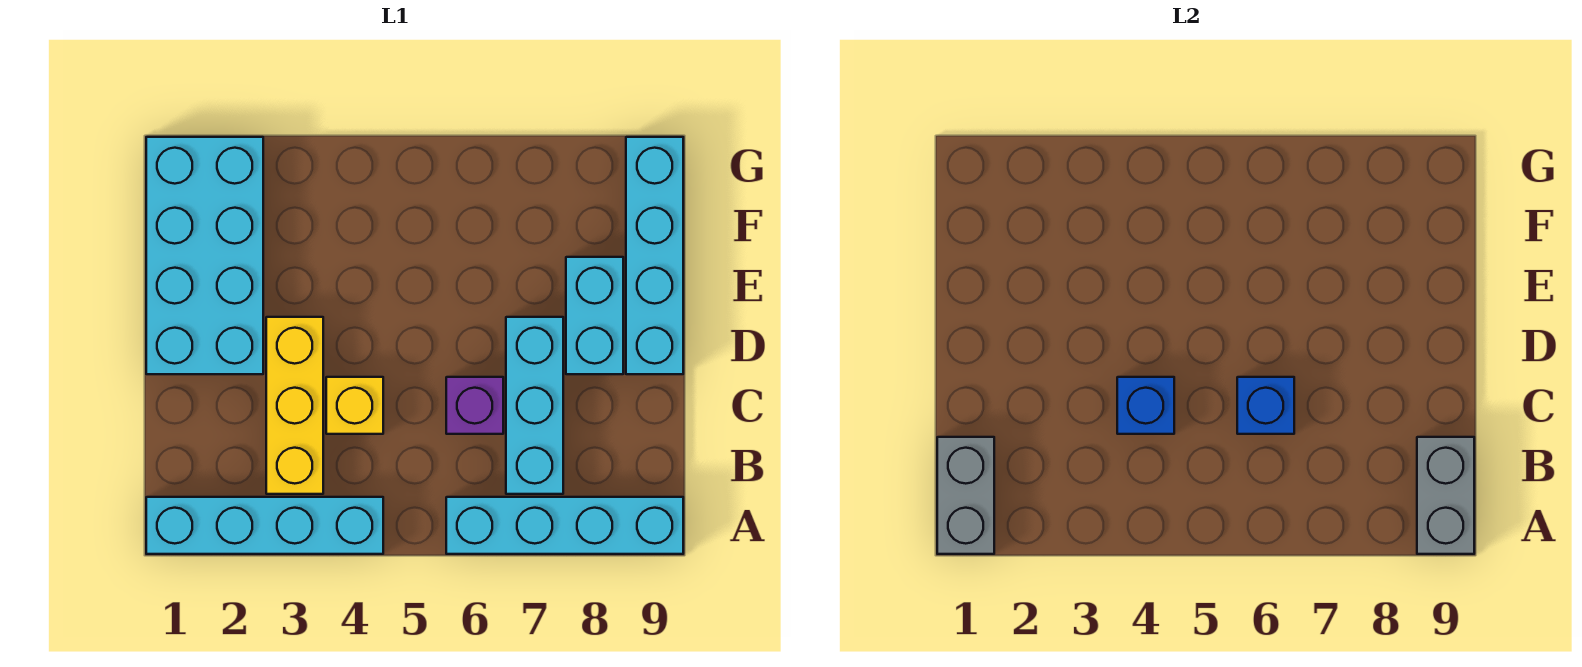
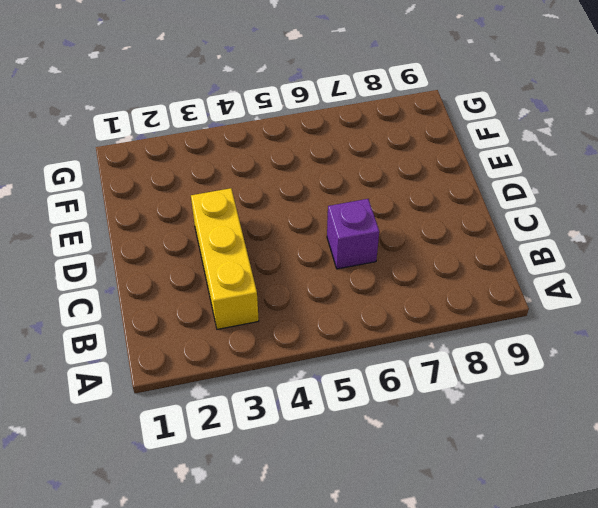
none -> cyan 1x4 brick [146,497,383,554]
none -> cyan 1x4 brick [446,497,683,554]
none -> cyan 1x3 brick [506,317,563,494]

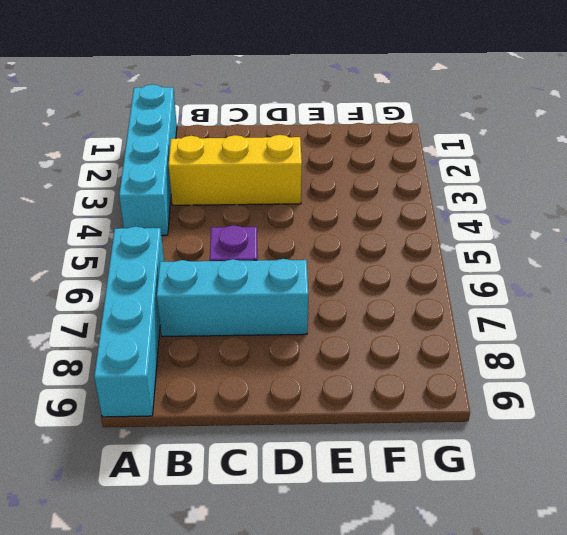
none -> yellow 1x1 brick [326,377,383,434]
none -> cyan 2x4 brick [146,137,263,374]
none -> cyan 1x2 brick [566,257,623,374]

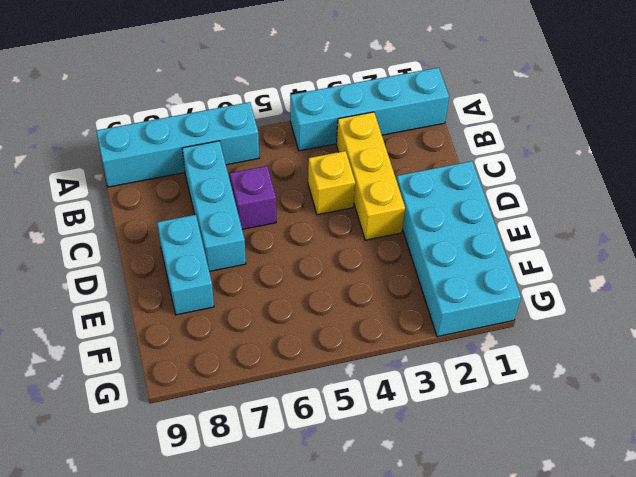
none -> cyan 1x4 brick [626,137,683,374]
none -> grey 1x2 brick [937,437,994,554]
none -> grey 1x2 brick [1417,437,1474,554]

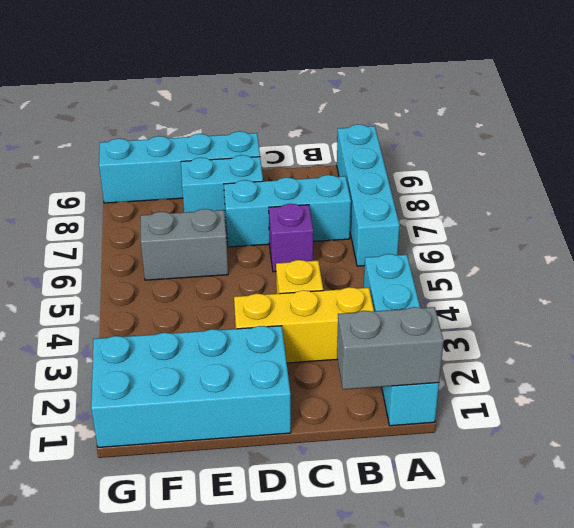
grey 1x2 brick [141,209,228,280] -> grey 1x2 brick moved to [1417,437,1474,554]
none -> blue 1x1 brick [1117,377,1174,434]
none -> blue 1x1 brick [1237,377,1294,434]

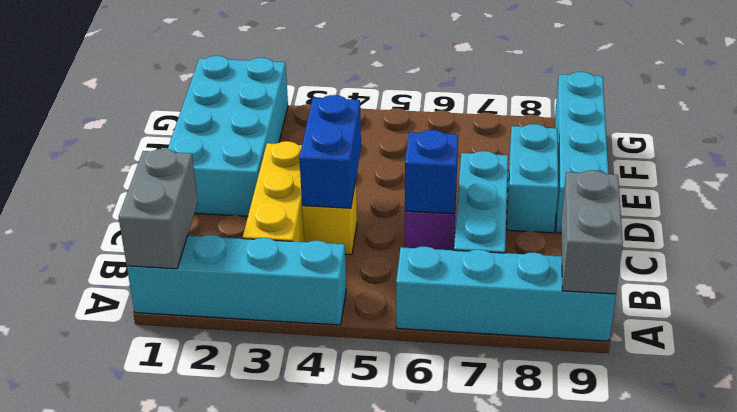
blue 1x2 brick [299,95,361,208] -> blue 1x1 brick [1117,377,1174,434]

